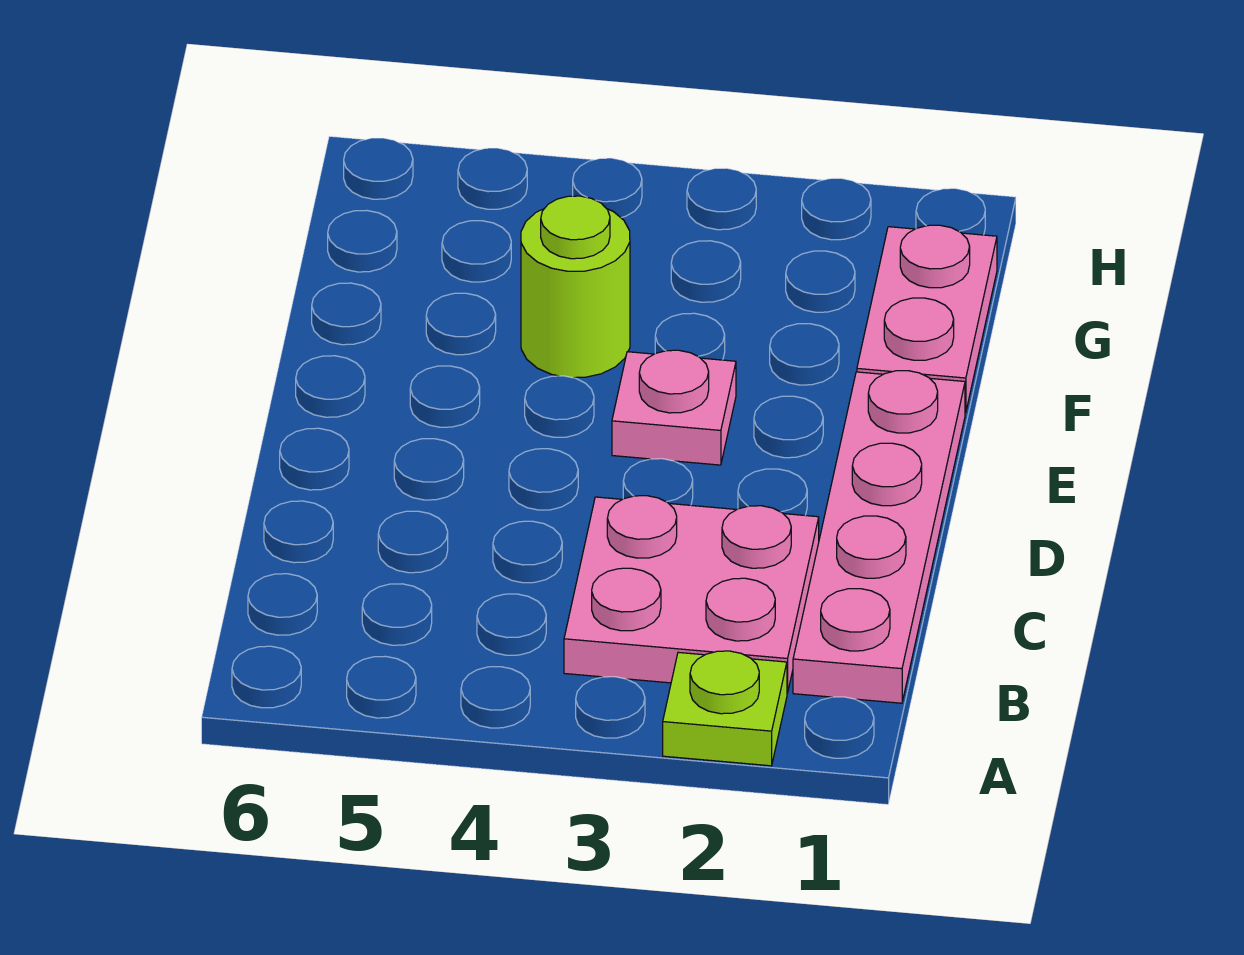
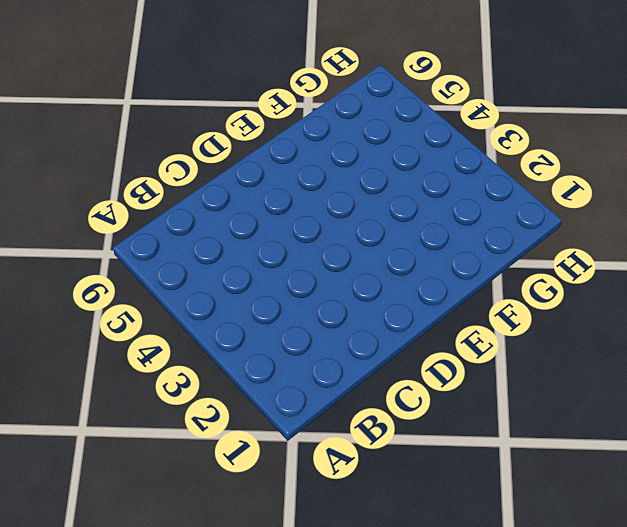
none -> lime 1x1 plate [663,651,787,766]
none -> pink 1x4 plate [793,371,965,703]

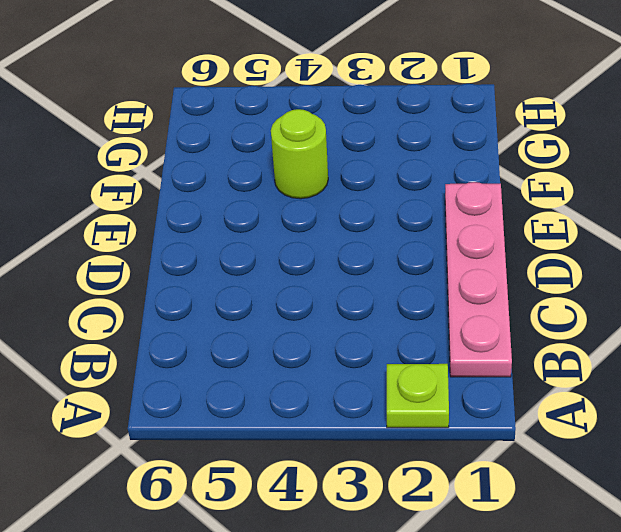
none -> pink 2x2 plate [564,496,819,693]
none -> pink 1x1 plate [612,350,736,465]

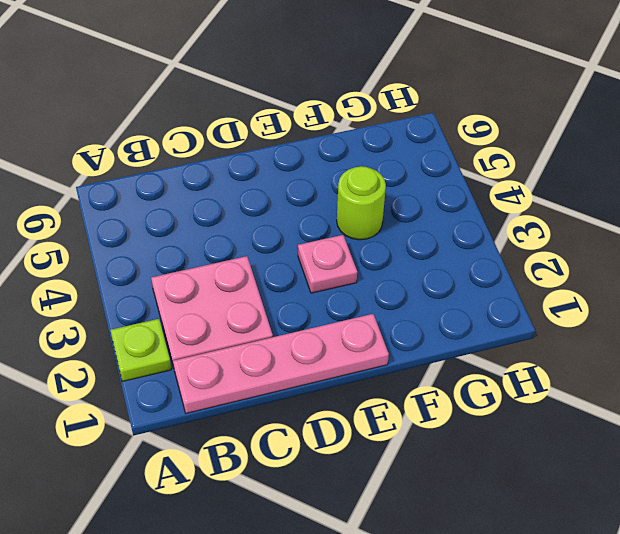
none -> pink 1x2 plate [857,225,997,413]

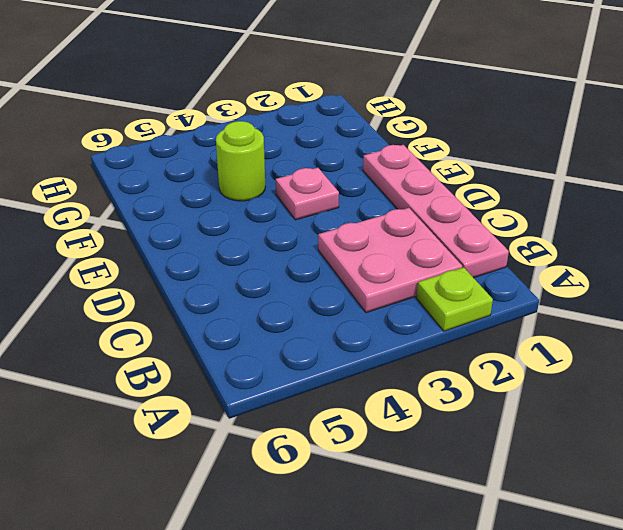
none -> pink 1x2 plate [857,225,997,413]

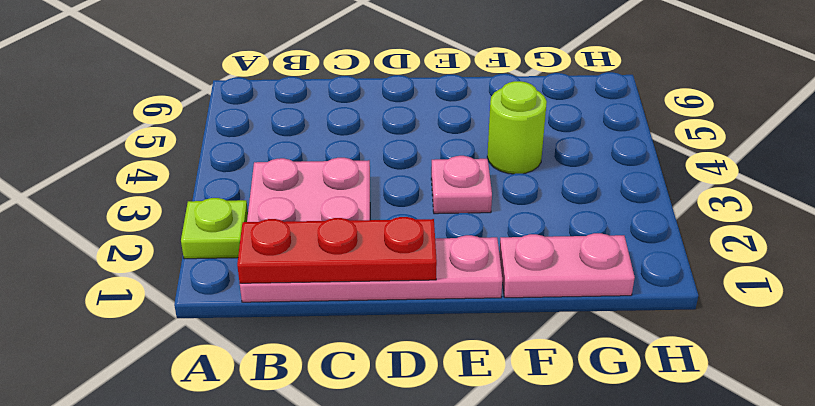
red 1x3 plate [237,217,437,283] -> none

